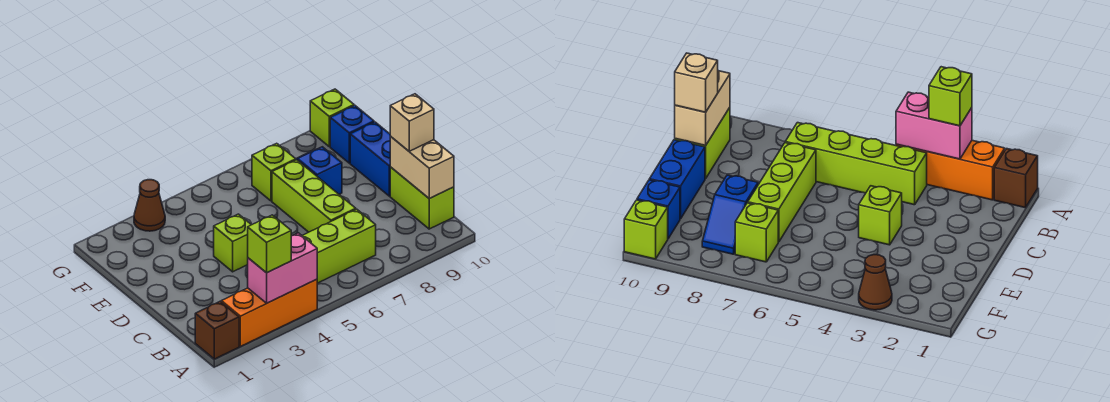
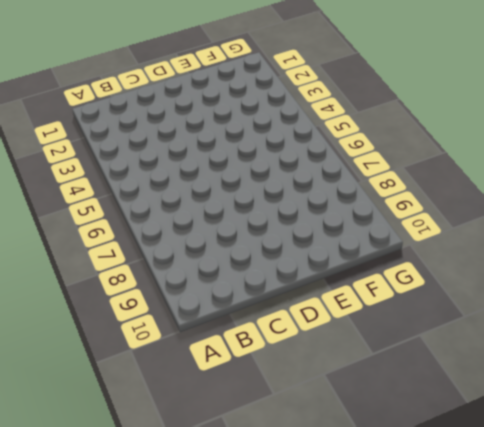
none -> brown 1x1 brick [195,302,239,359]
none -> orange 1x3 brick [221,279,317,346]
none -> lime 1x4 brick [302,209,376,283]

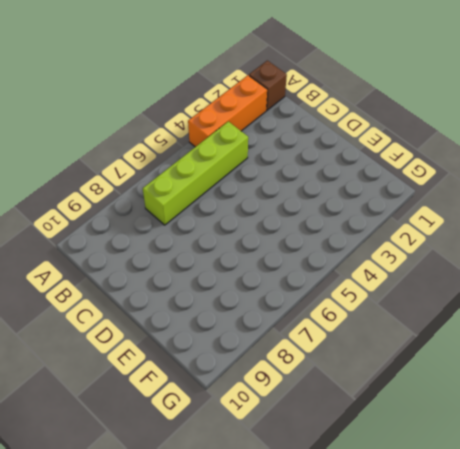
none -> lime 1x2 brick [390,167,454,229]
none -> lime 1x3 brick [272,160,356,232]
none -> lime 1x1 brick [214,214,251,272]

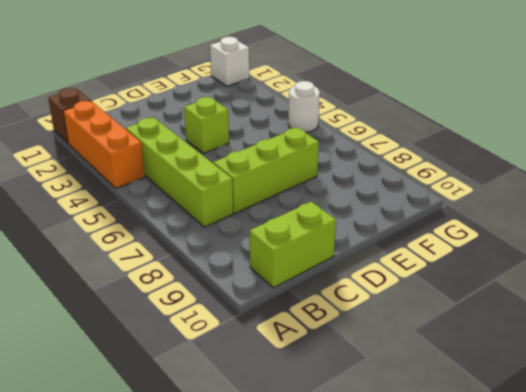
white 1x1 brick [210,37,249,86] -> none
white 1x1 round brick [288,81,320,132] -> none
none -> blue 1x2 brick [350,122,390,196]
none -> blue 1x2 slope [296,147,342,194]
none -> lime 1x1 brick [252,143,296,201]

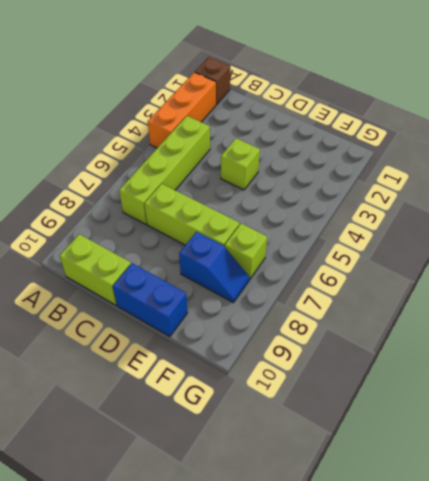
none -> blue 1x1 brick [330,106,374,163]
none -> brown 1x1 cone [134,180,165,231]
none -> lime 1x1 brick [310,89,354,147]

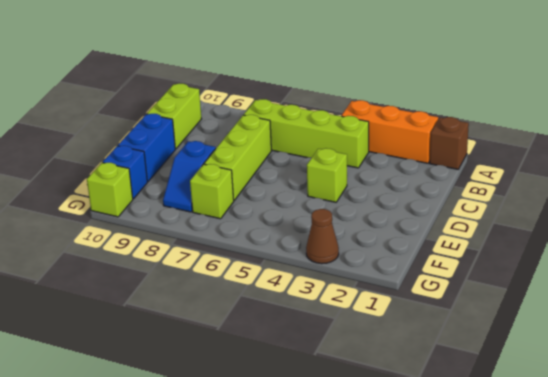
none -> pink 1x2 brick [248,233,317,303]
none -> tan 1x2 brick [390,136,454,199]
none -> lime 1x1 brick [248,215,291,273]

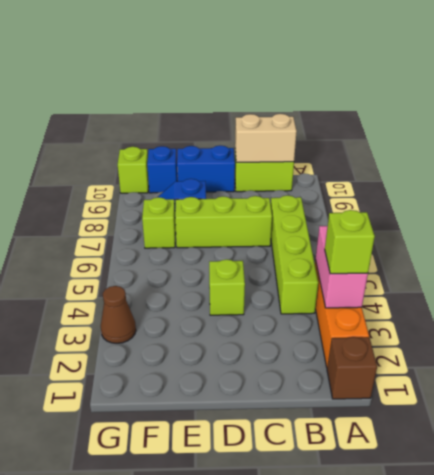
none -> tan 1x1 brick [390,94,434,151]

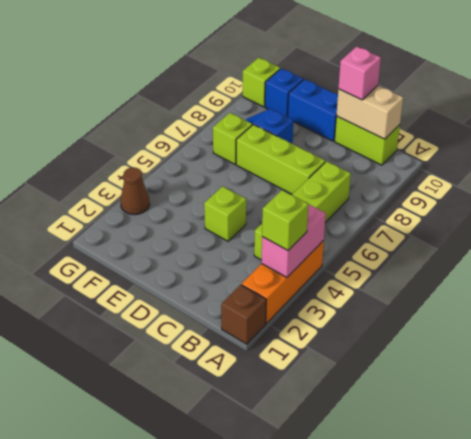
pink 1x1 brick [338,47,381,100] -> tan 1x1 brick [390,94,434,151]

